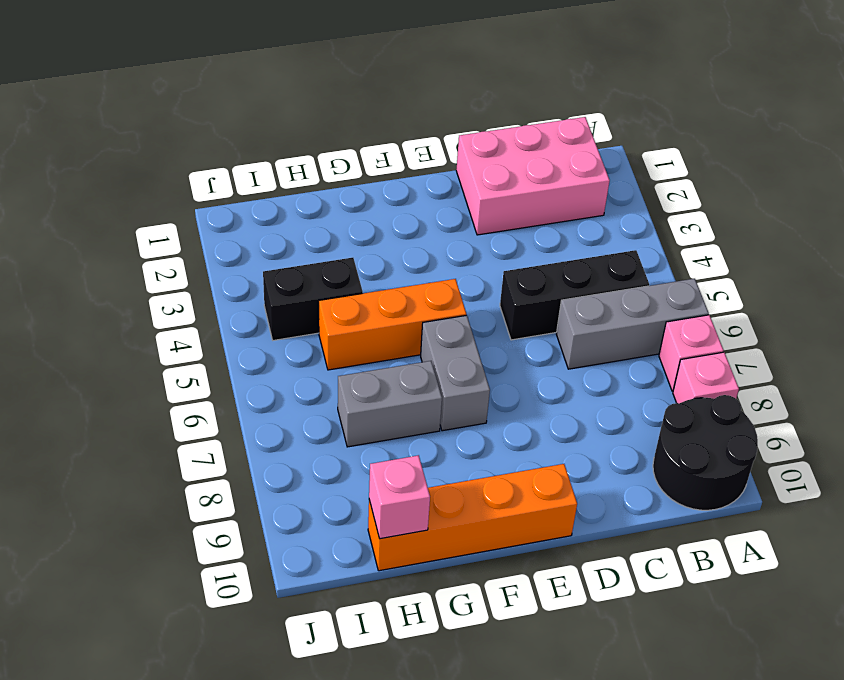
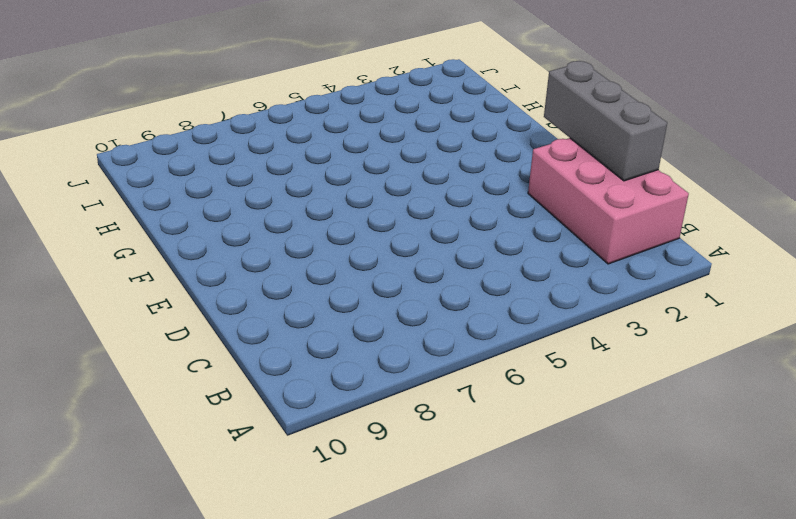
grey 1x3 brick [544,61,667,181] -> grey 1x3 brick moved to [556,279,709,369]
none -> pink 1x1 brick [659,315,724,391]
none -> pink 1x1 brick [673,352,739,403]
none -> black 2x2 round brick [653,395,758,510]

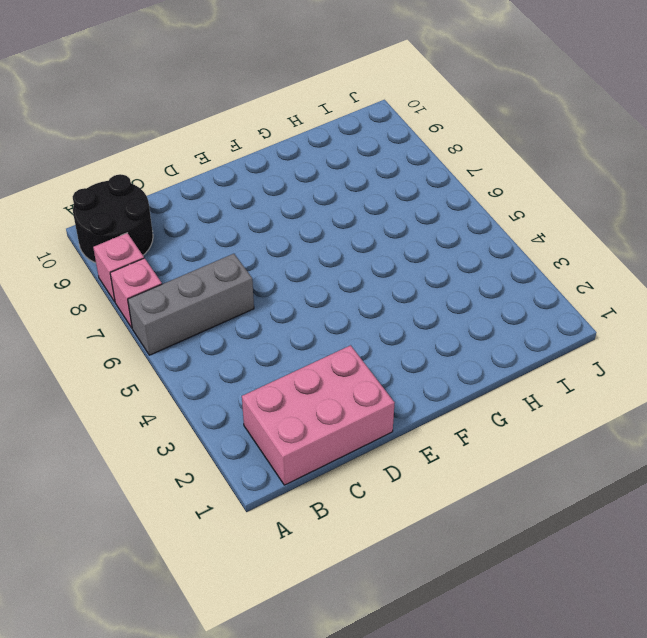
none -> black 1x3 brick [500,250,649,340]
none -> orange 1x4 brick [368,464,577,571]
none -> orange 1x3 brick [319,279,466,370]

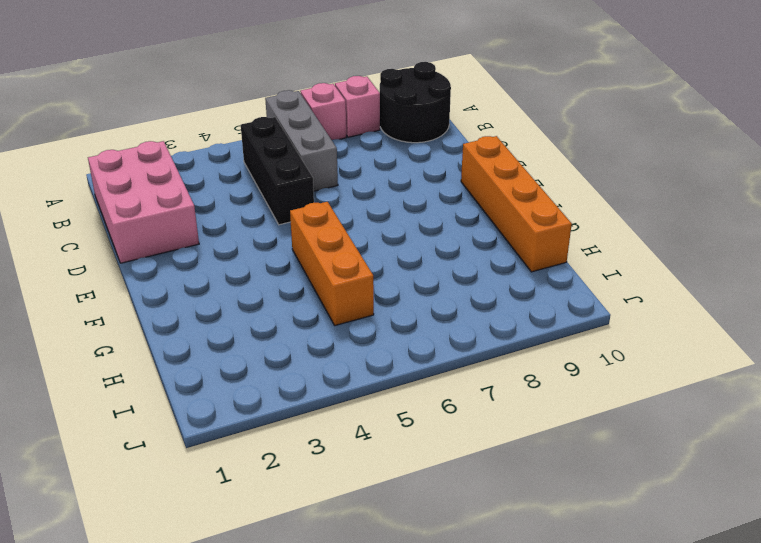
none -> grey 1x2 brick [421,315,490,431]
none -> grey 1x2 brick [338,361,442,447]
none -> black 1x2 brick [263,258,363,340]

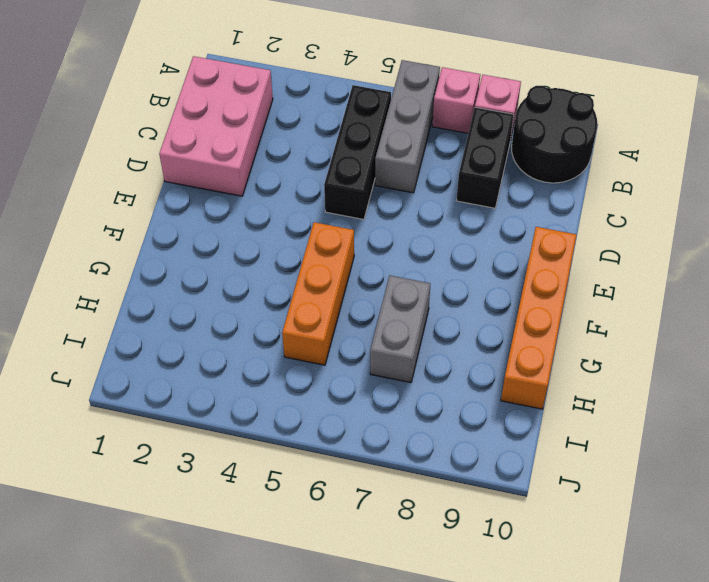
black 1x2 brick [456,107,514,208] -> black 1x2 brick moved to [263,258,363,340]
none -> grey 1x2 brick [421,315,490,431]
none -> pink 1x1 brick [369,455,430,539]

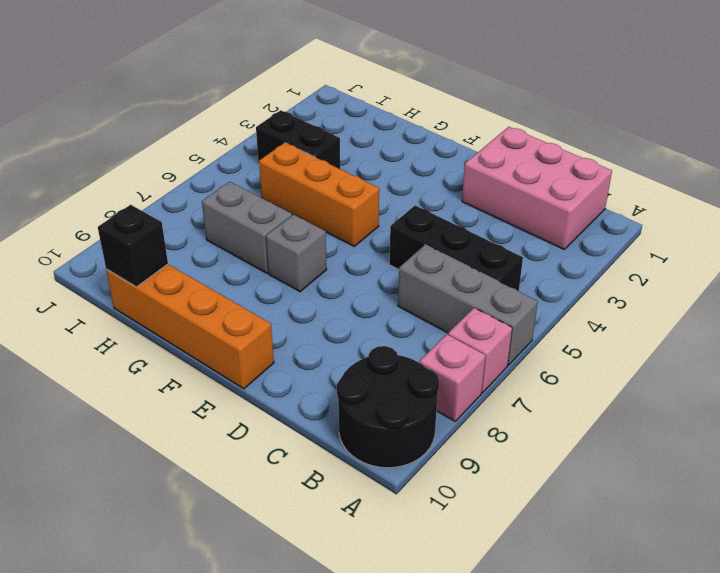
grey 1x1 brick [266,215,327,292] -> grey 1x2 brick [421,315,490,431]
black 1x1 brick [98,205,168,287] -> pink 1x1 brick [369,455,430,539]

